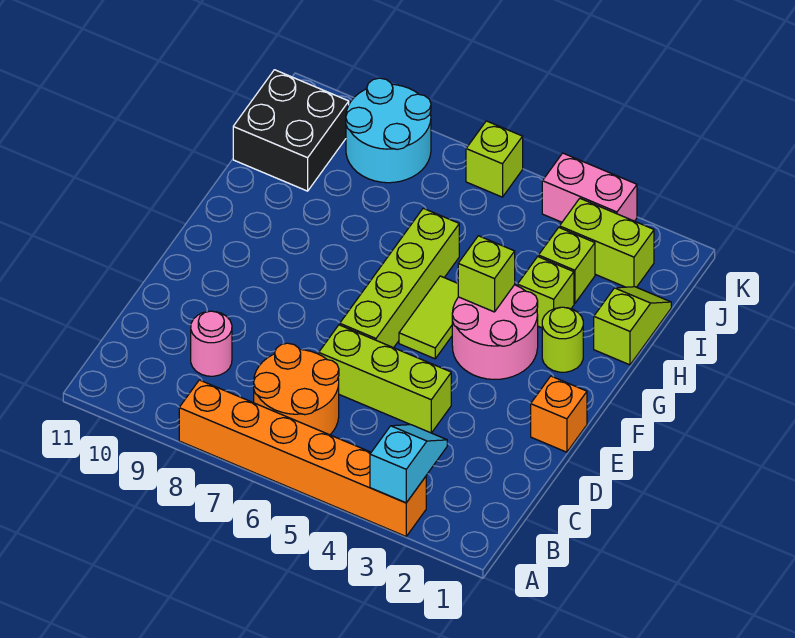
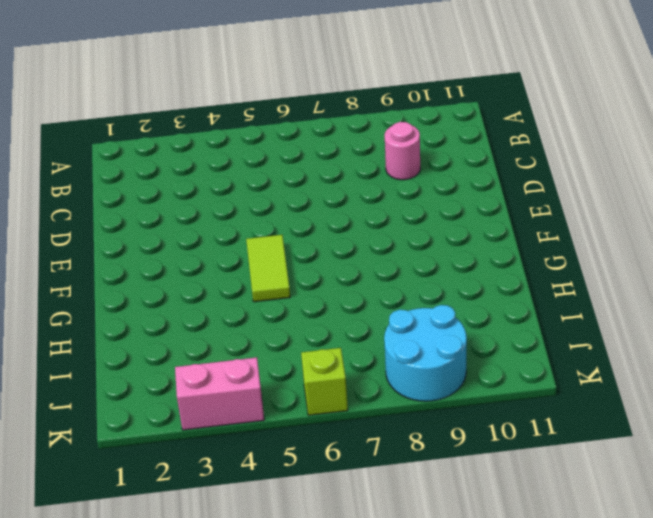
none -> orange 1x6 brick [179,380,426,536]
none -> orange 2x2 round brick [254,343,339,435]
none -> lime 1x3 brick [319,325,451,433]

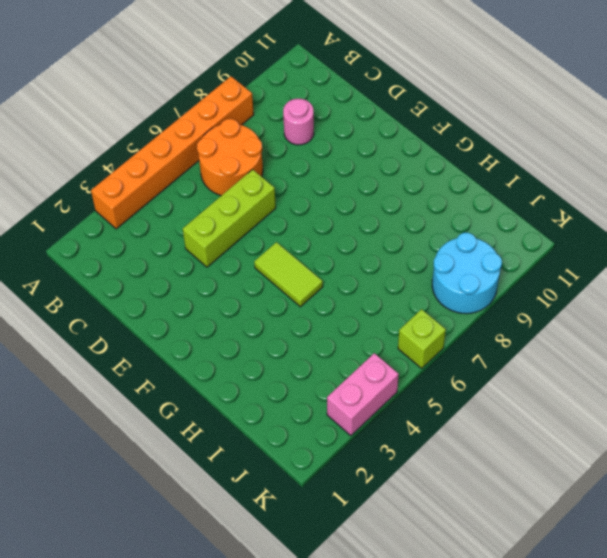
none -> orange 1x1 brick [531,376,587,452]
none -> lime 1x4 brick [340,208,459,348]
none -> pink 2x2 round brick [452,285,538,379]

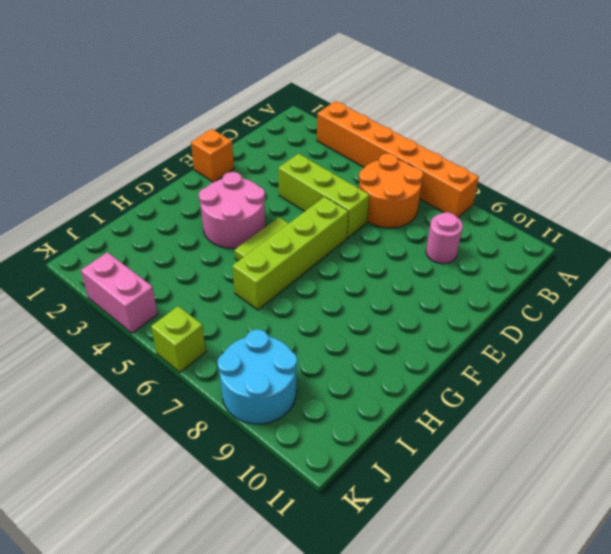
none -> lime 1x1 round brick [542,307,583,372]
none -> lime 1x2 slope [594,287,671,365]
none -> lime 1x1 brick [517,257,574,328]

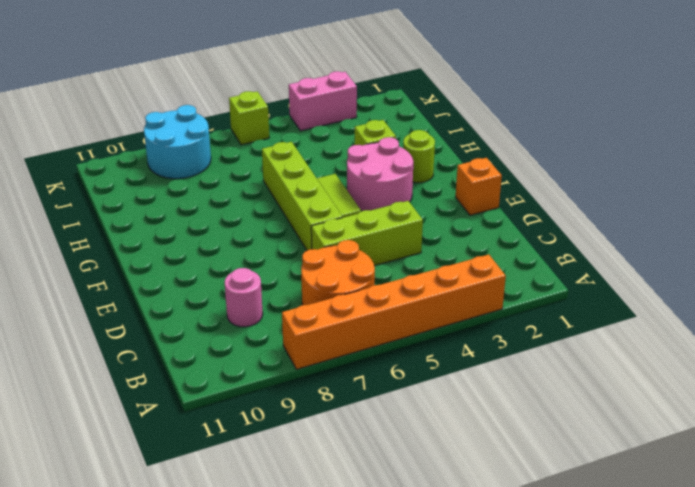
none -> lime 1x2 slope [594,287,671,365]
none -> lime 1x1 brick [539,228,595,304]
none -> black 2x2 brick [233,70,349,191]

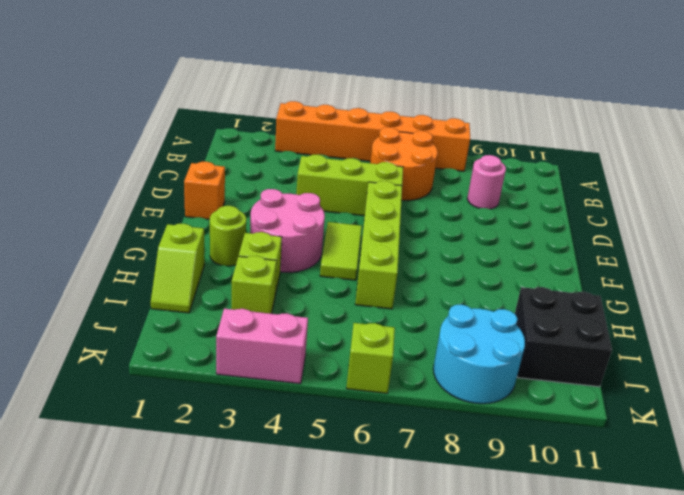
none -> lime 1x2 brick [560,199,654,287]
none -> cyan 1x2 slope [370,425,447,503]
none -> lime 1x1 brick [458,236,515,312]

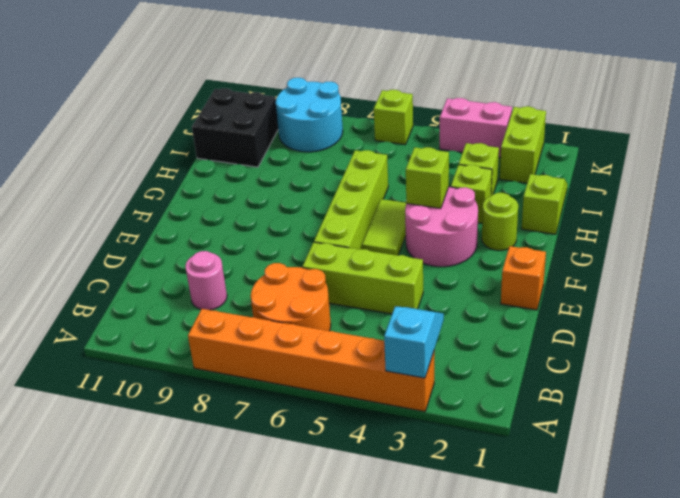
lime 1x2 brick [500,106,546,183] -> lime 1x2 brick turned to [560,199,654,287]

